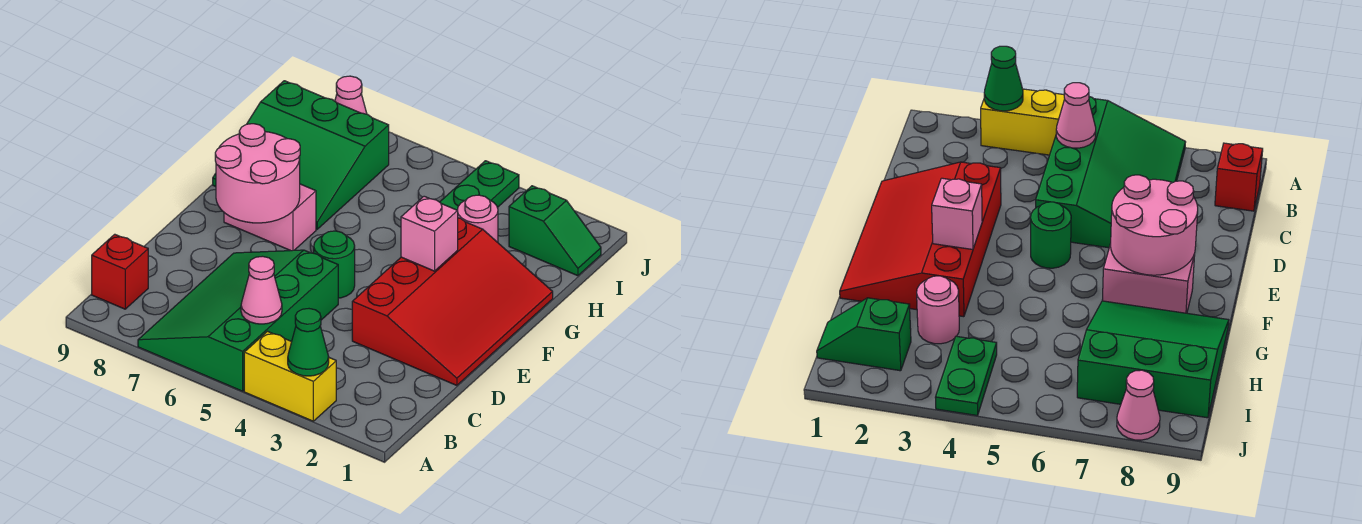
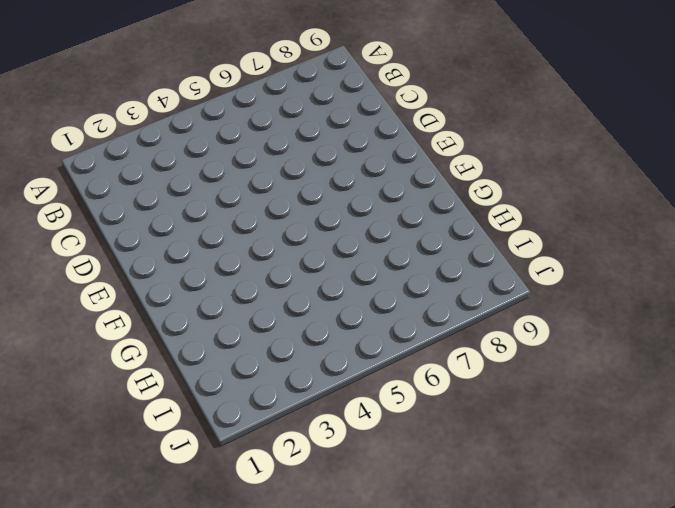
none -> yellow 1x2 brick [244,331,336,421]
none -> green 3x4 slope [138,250,338,391]
none -> red 1x1 brick [92,234,148,309]

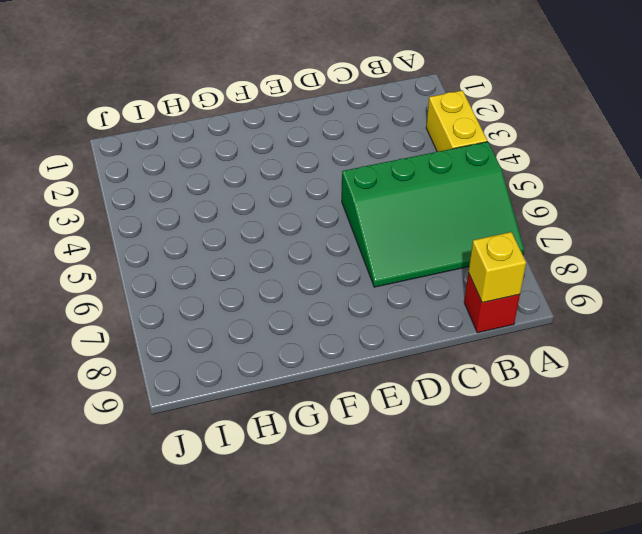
yellow 1x1 brick [469,232,526,303] -> none
none -> red 3x4 slope [352,218,553,385]
none -> green 1x1 round brick [314,231,355,298]
none -> pink 1x2 brick [224,184,316,251]

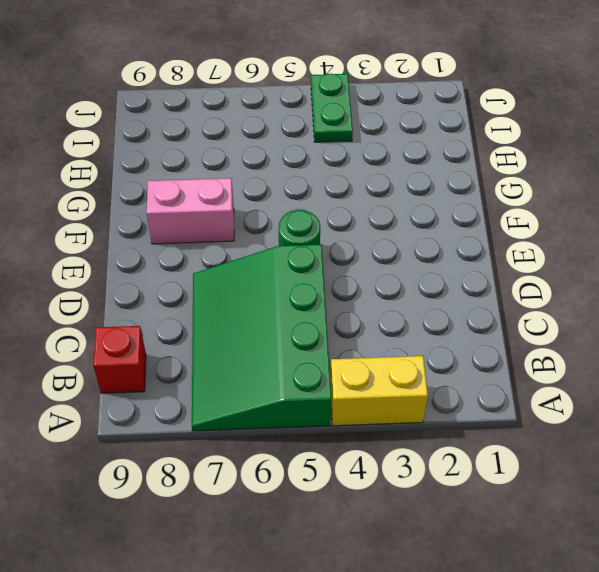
none -> red 3x4 slope [352,218,553,385]
none -> green 3x3 slope [213,81,389,229]
none -> pink 1x1 round brick [457,195,498,242]

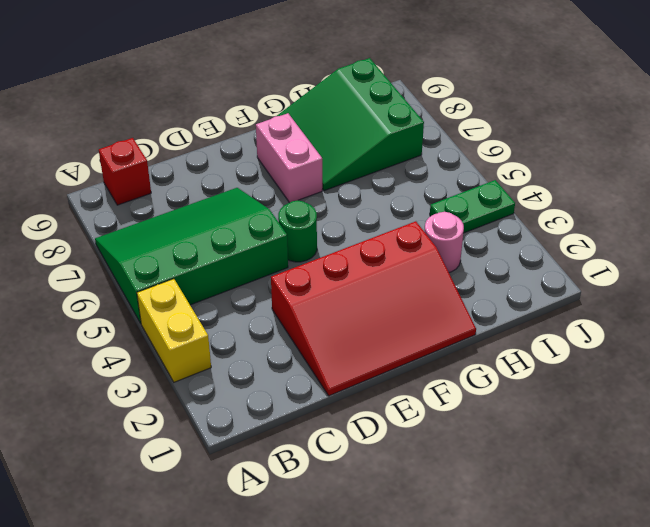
none -> green 1x2 slope [509,186,601,276]
none -> pink 1x1 cone [335,76,367,114]
none -> green 1x1 cone [288,309,329,376]

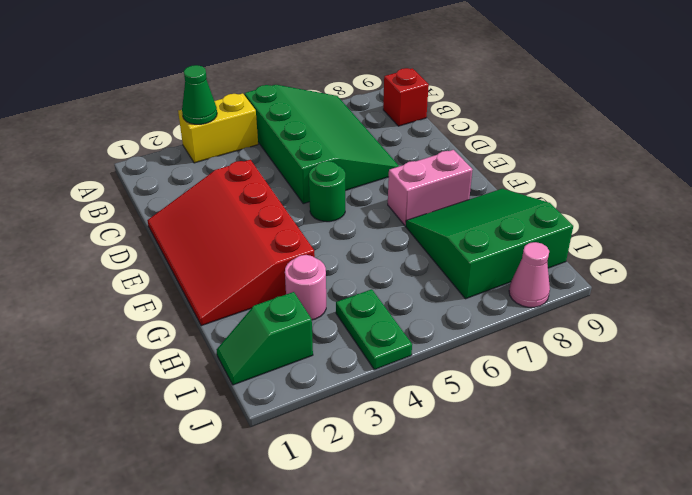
none -> pink 1x1 cone [241,256,282,324]
none -> pink 2x2 round brick [215,124,300,223]
none -> pink 1x1 brick [401,196,458,271]

